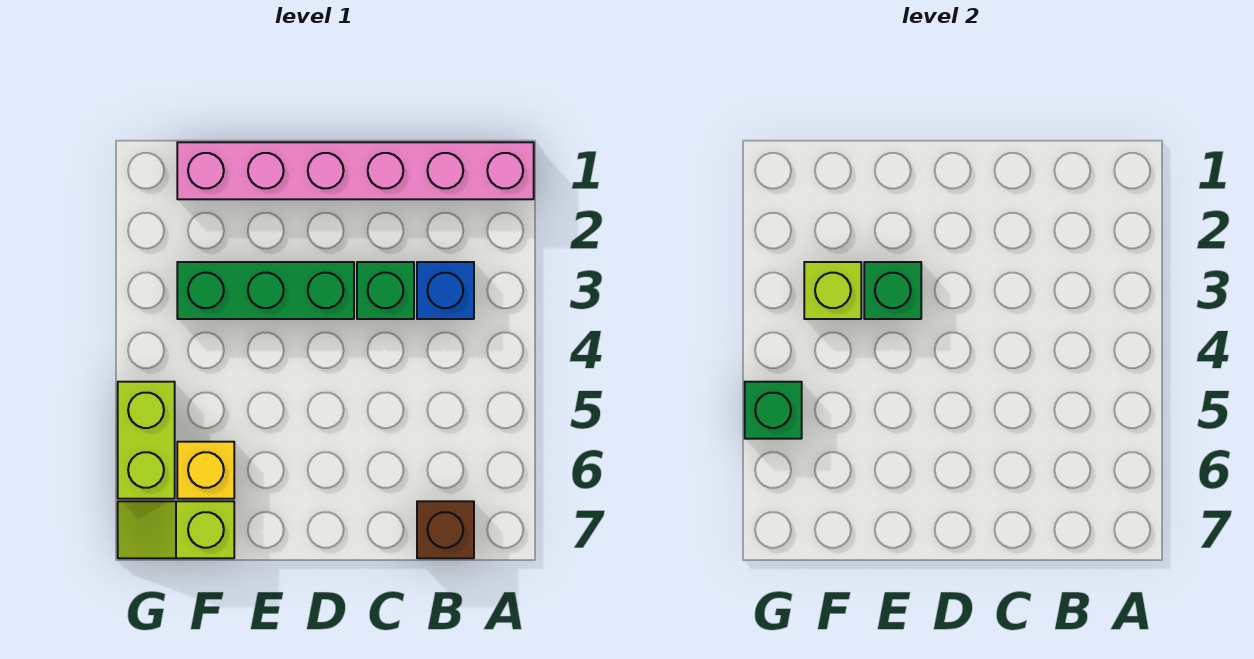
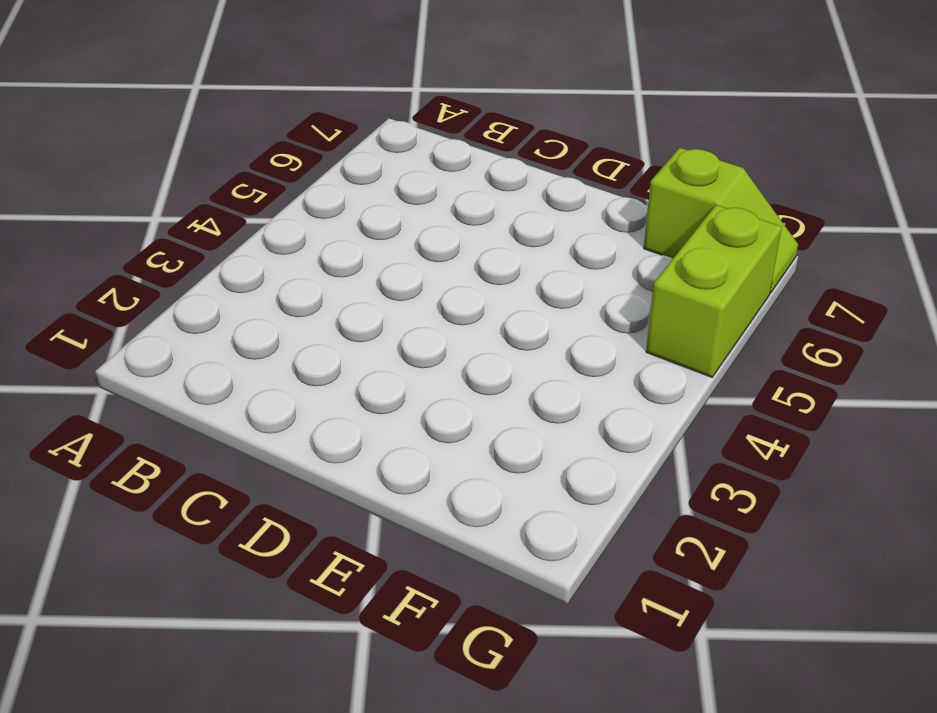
none -> pink 1x6 brick [177,142,534,199]
none -> blue 1x1 brick [417,262,474,319]

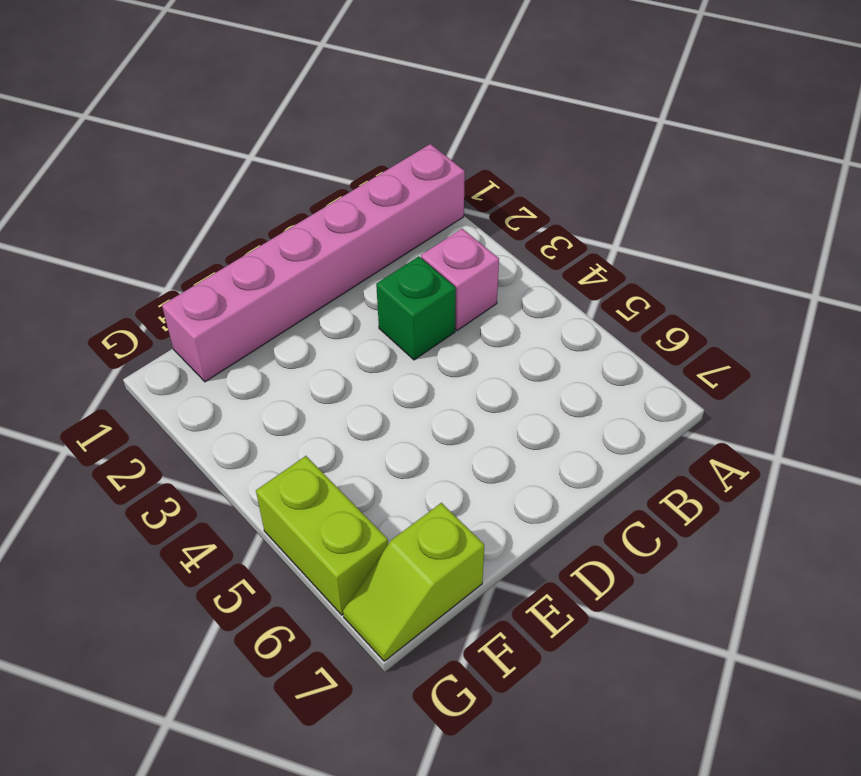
pink 1x1 brick [421,229,499,331] -> blue 1x1 brick [417,262,474,319]
none -> brown 1x1 brick [417,501,474,558]
none -> green 1x3 brick [177,262,354,319]

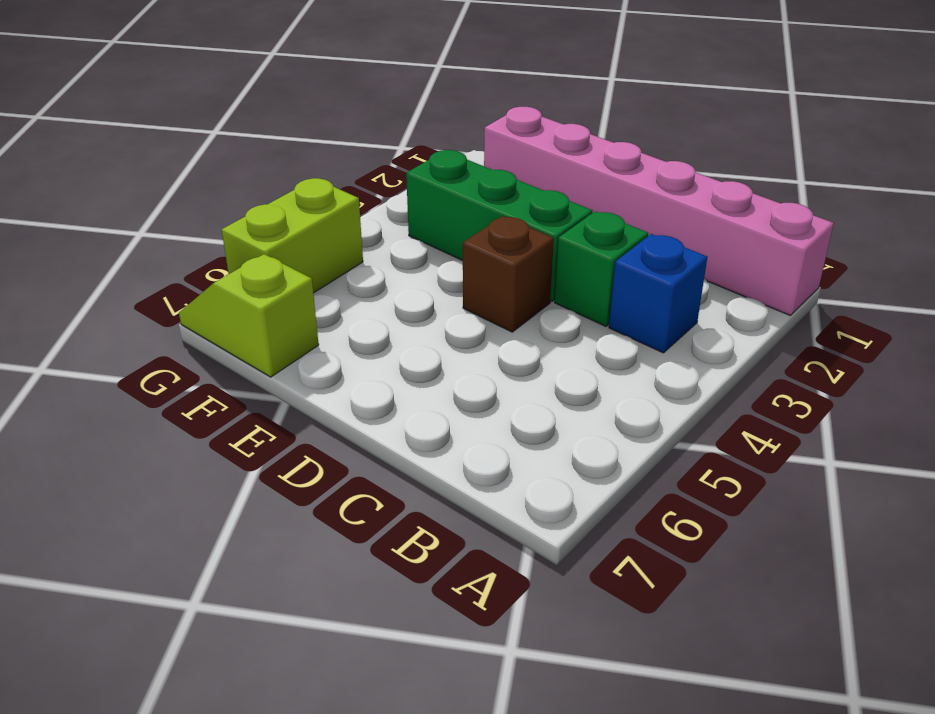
brown 1x1 brick [463,216,554,332] -> brown 1x1 brick moved to [417,501,474,558]
none -> yellow 1x1 brick [177,442,234,499]
none -> green 1x1 brick [864,262,921,319]

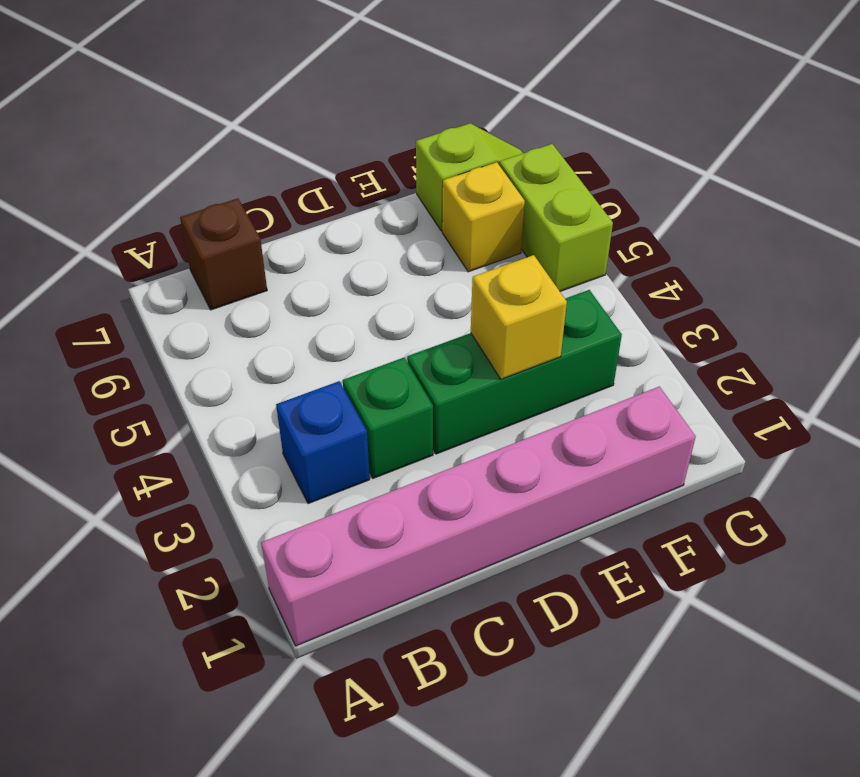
yellow 1x1 brick [471,255,567,379] -> green 1x1 brick [864,262,921,319]
none -> lime 1x1 brick [804,262,861,319]
none -> green 1x1 brick [745,382,802,439]

